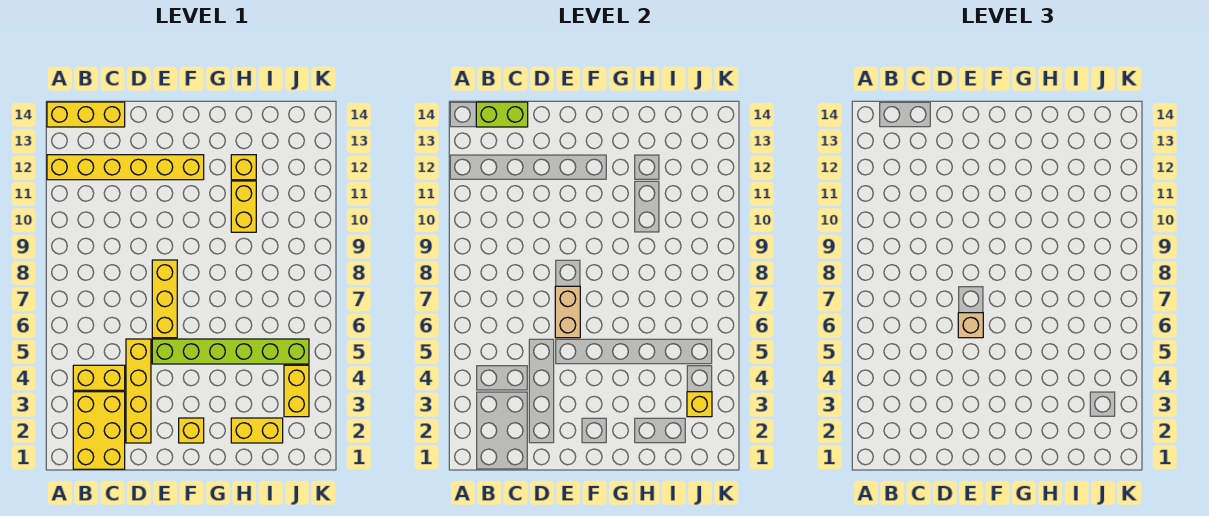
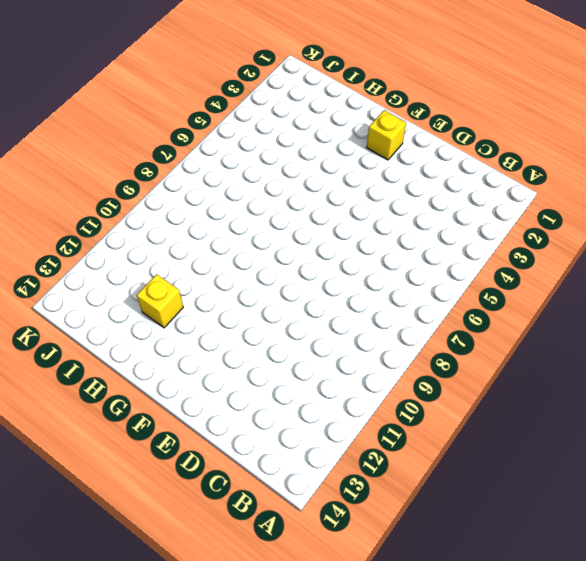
none -> yellow 1x6 brick [47,155,204,180]
none -> yellow 1x3 brick [47,102,125,127]
none -> yellow 2x3 brick [73,392,125,469]

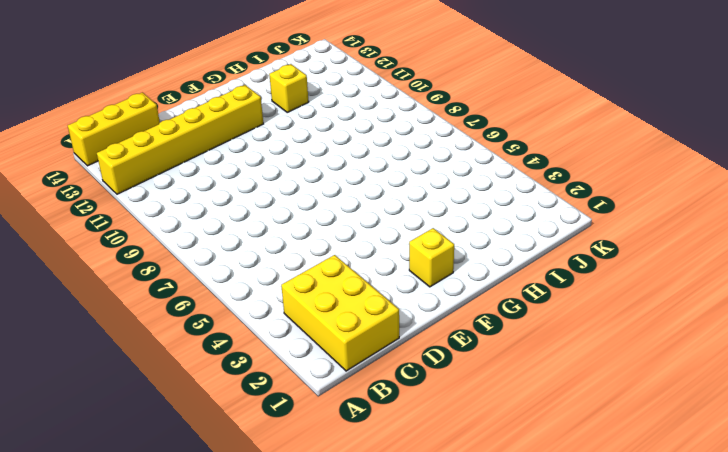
none -> yellow 1x2 brick [73,365,125,390]
none -> yellow 1x4 brick [126,339,151,443]
none -> lime 1x6 brick [152,339,309,364]

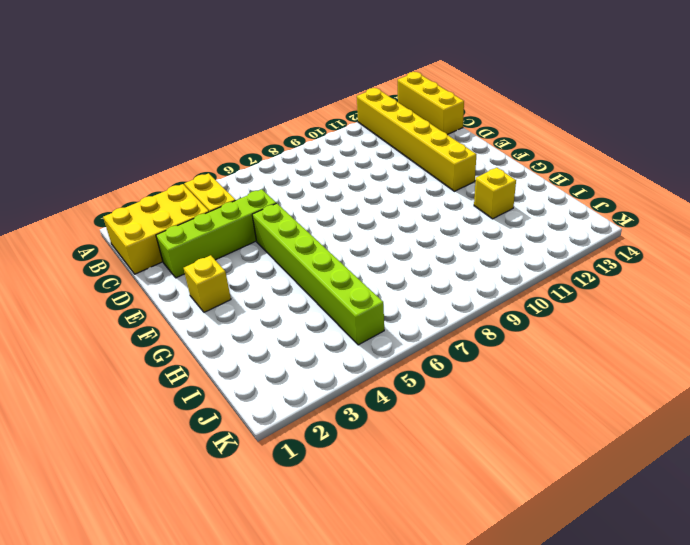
lime 1x4 brick [156,189,276,278] -> yellow 1x4 brick [126,339,151,443]
none -> yellow 1x3 brick [152,260,177,338]
none -> yellow 1x2 brick [231,418,283,443]
none -> yellow 1x2 brick [231,181,256,232]

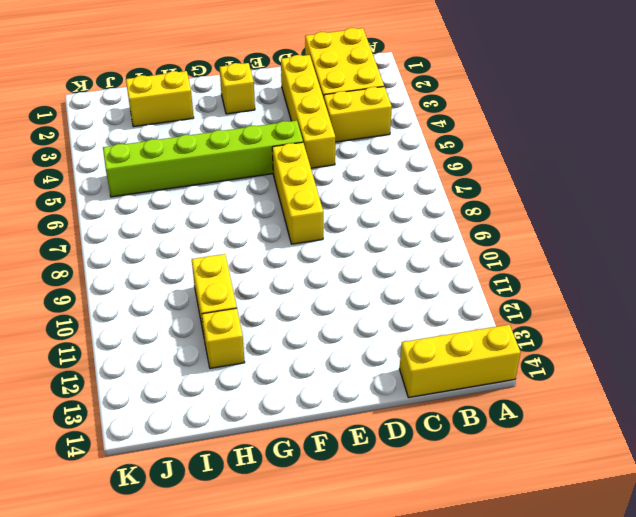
none -> yellow 1x6 brick [47,155,204,180]
none -> yellow 1x2 brick [284,365,309,417]
none -> lime 1x2 brick [476,102,528,127]

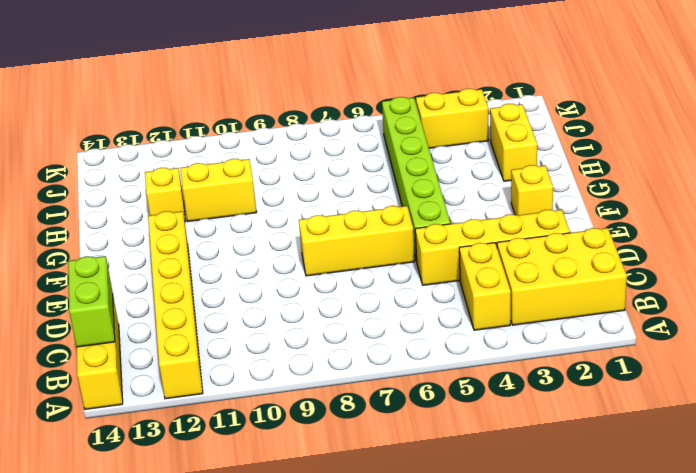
none -> tan 1x2 brick [555,286,580,338]
none -> yellow 1x1 brick [687,392,712,417]
none -> tan 1x1 brick [958,313,983,338]

